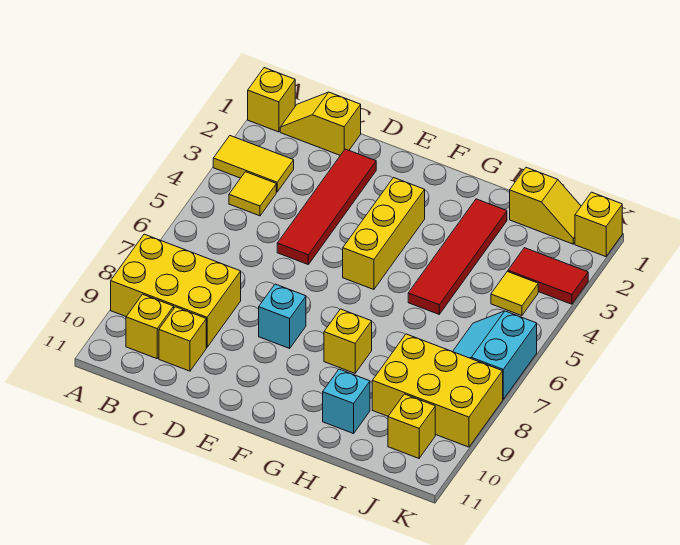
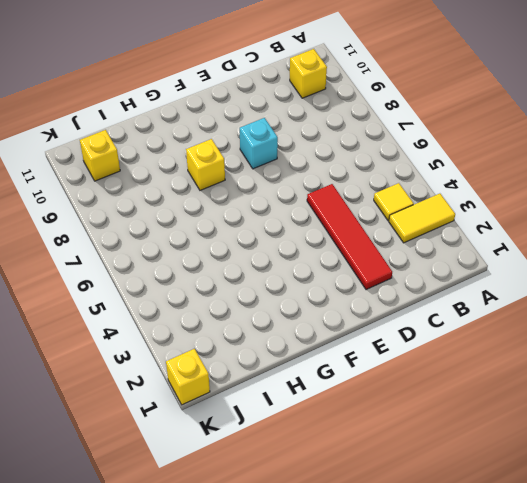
none -> yellow 1x1 brick [248,68,295,132]
none -> yellow 2x3 brick [111,234,241,347]
none -> yellow 1x2 slope [280,92,361,155]

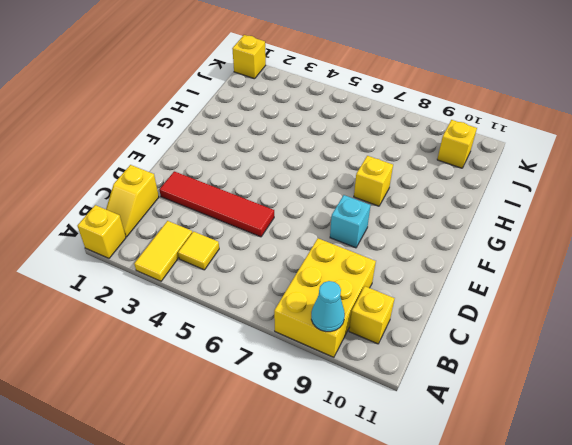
cyan 1x1 cone [311,281,345,332] -> none
none -> yellow 1x1 brick [159,307,206,371]
none -> yellow 1x3 brick [343,178,425,290]
none -> red 1x4 tile [408,199,507,314]

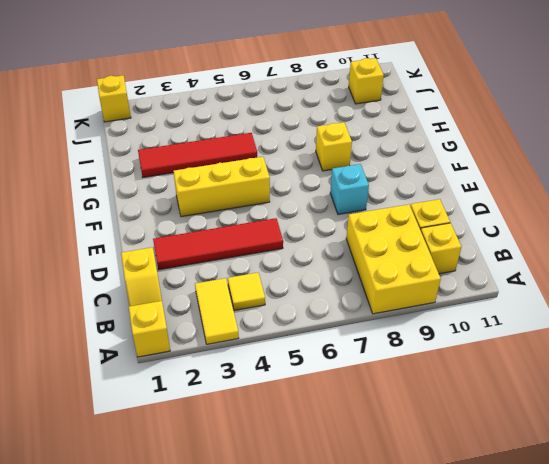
none -> cyan 1x1 brick [323,369,370,434]
none -> yellow 1x2 slope [510,167,581,244]
none -> yellow 2x3 brick [372,334,503,447]

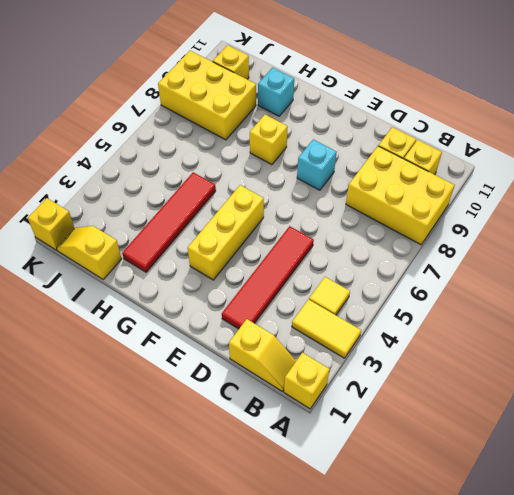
none -> red 1x2 tile [508,248,588,304]
none -> yellow 1x1 tile [491,272,538,316]
none -> cyan 2x2 slope [453,311,537,399]

